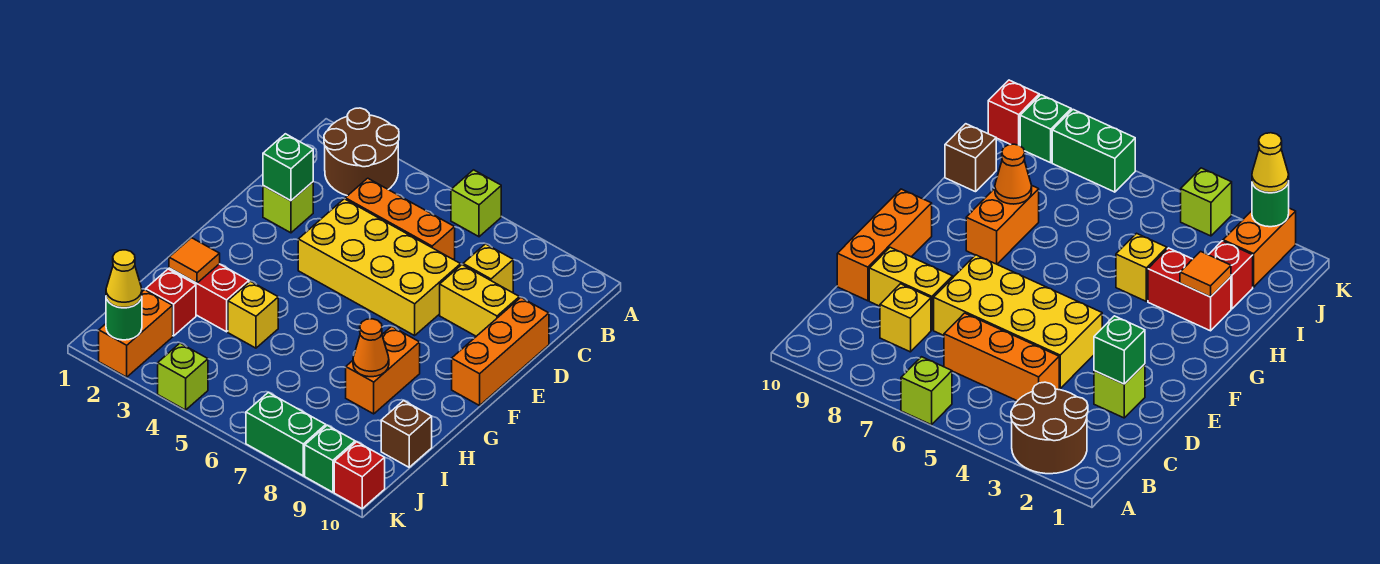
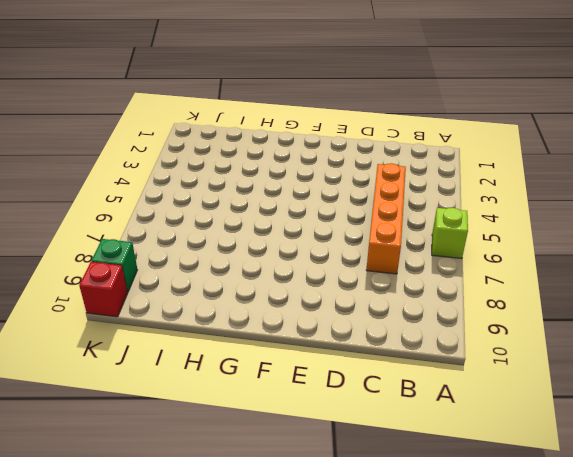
orange 1x4 brick [366,163,406,274] -> orange 1x3 brick [345,178,455,259]
none -> brown 2x2 round brick [324,108,399,196]
none -> yellow 1x1 brick [463,244,513,292]
none -> lime 1x1 brick [263,182,313,233]

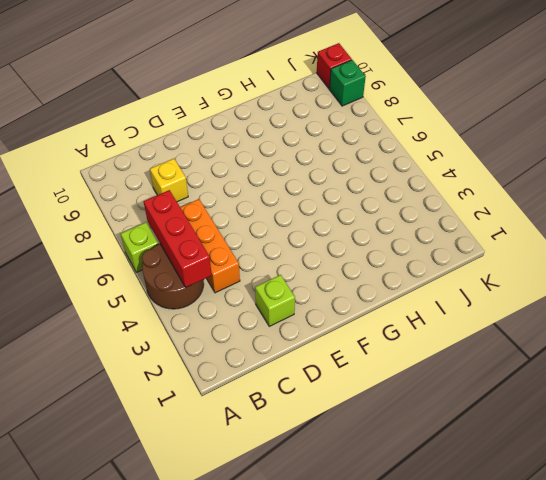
brown 2x2 round brick [142,244,204,309] -> brown 2x2 round brick moved to [324,108,399,196]
red 1x3 brick [144,190,212,288] -> none
none -> yellow 2x4 brick [298,199,461,336]
none -> yellow 1x2 brick [440,265,519,336]
none -> orange 1x3 brick [452,298,549,406]

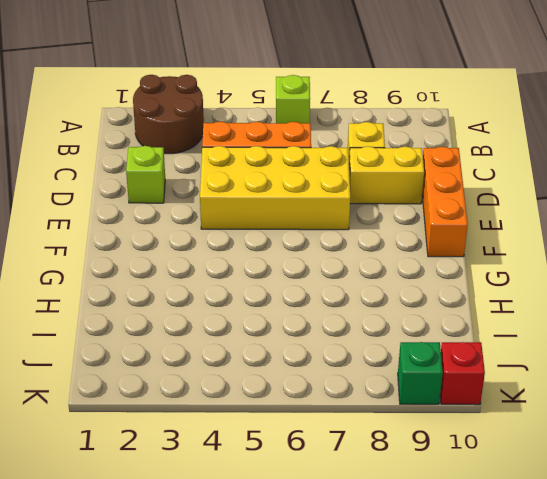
none -> orange 1x2 brick [346,326,420,414]
none -> red 1x2 brick [169,264,249,332]
none -> yellow 1x1 brick [228,281,278,348]

